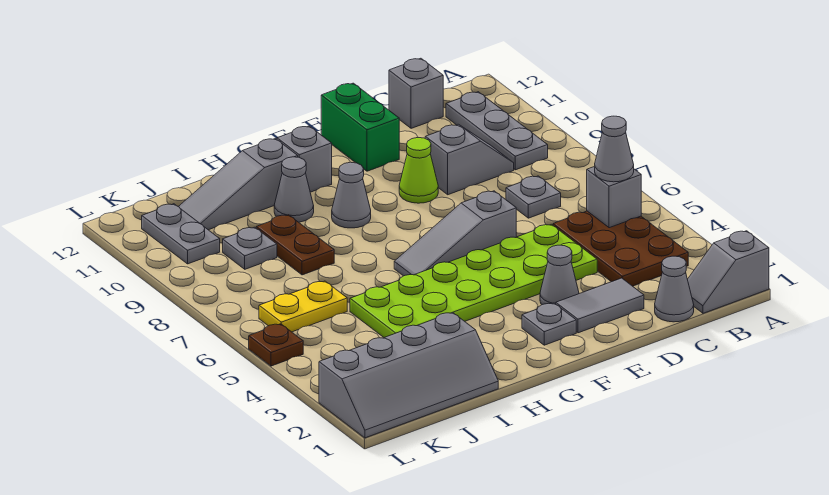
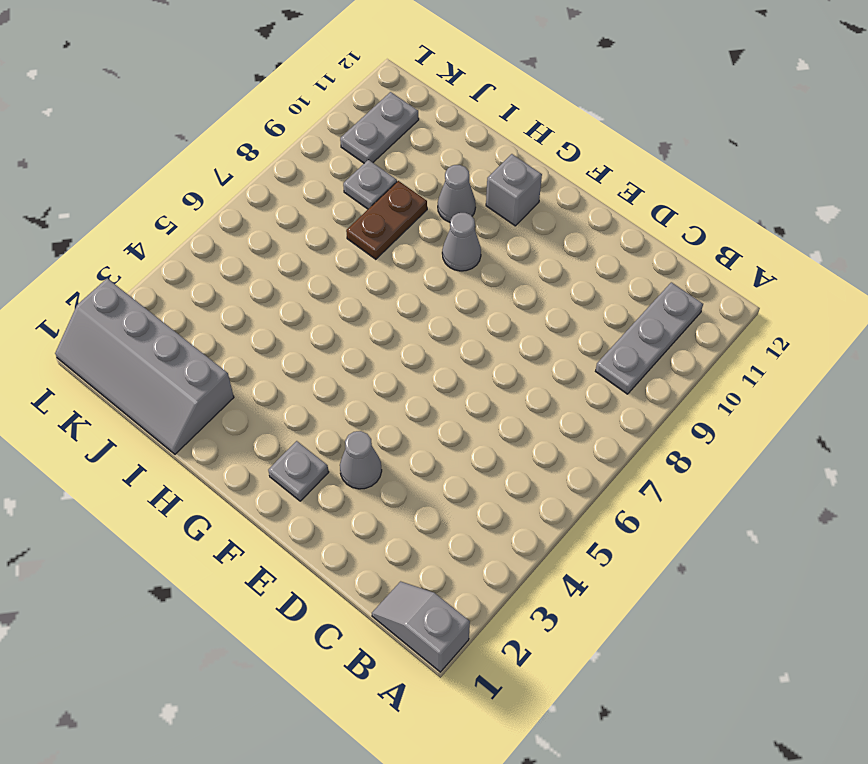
none -> brown 2x3 plate [553,211,688,286]
none -> grey 1x1 cone [655,256,694,322]
none -> grey 1x1 plate [506,176,561,218]

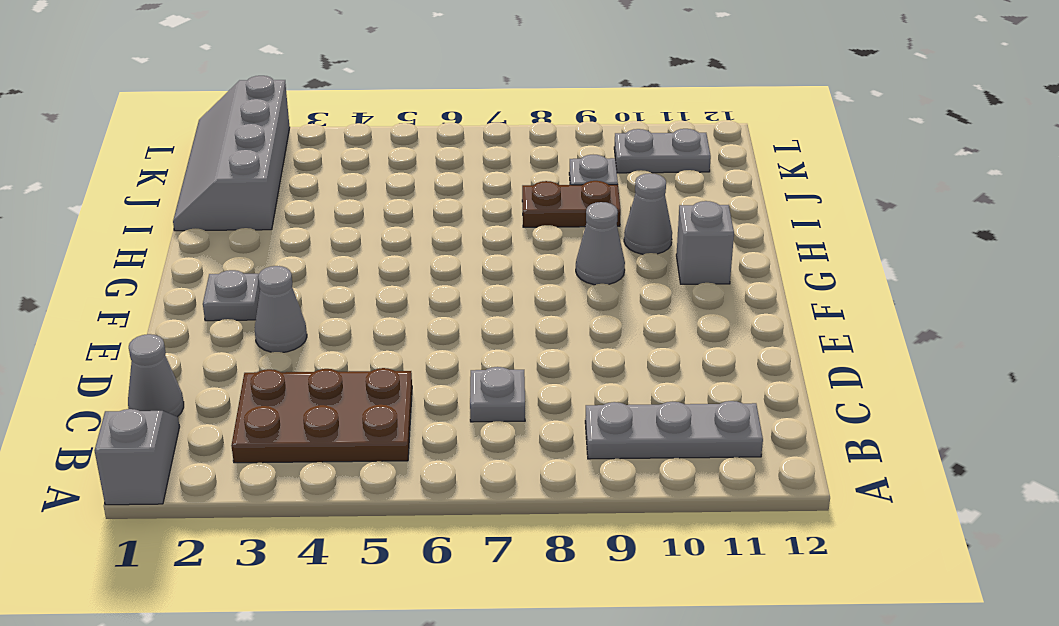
none -> grey 1x2 slope [425,124,514,195]
none -> grey 1x1 brick [389,58,443,128]
none -> grey 1x2 tile [556,278,644,333]

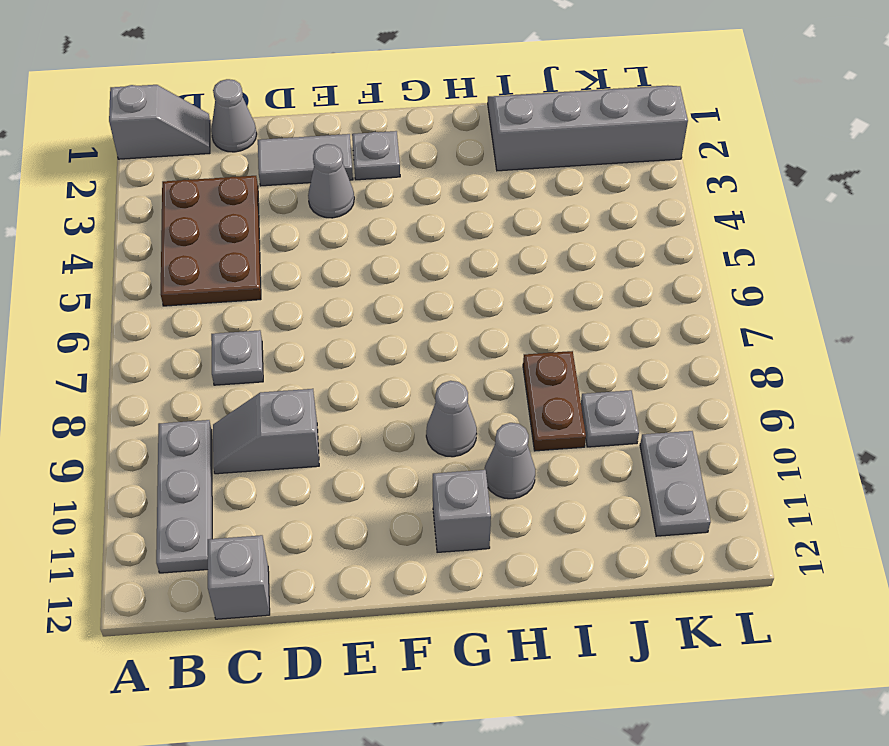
none -> lime 2x6 plate [350,224,597,337]
none -> grey 1x3 slope [394,191,516,276]
none -> lime 1x1 cone [399,138,438,203]

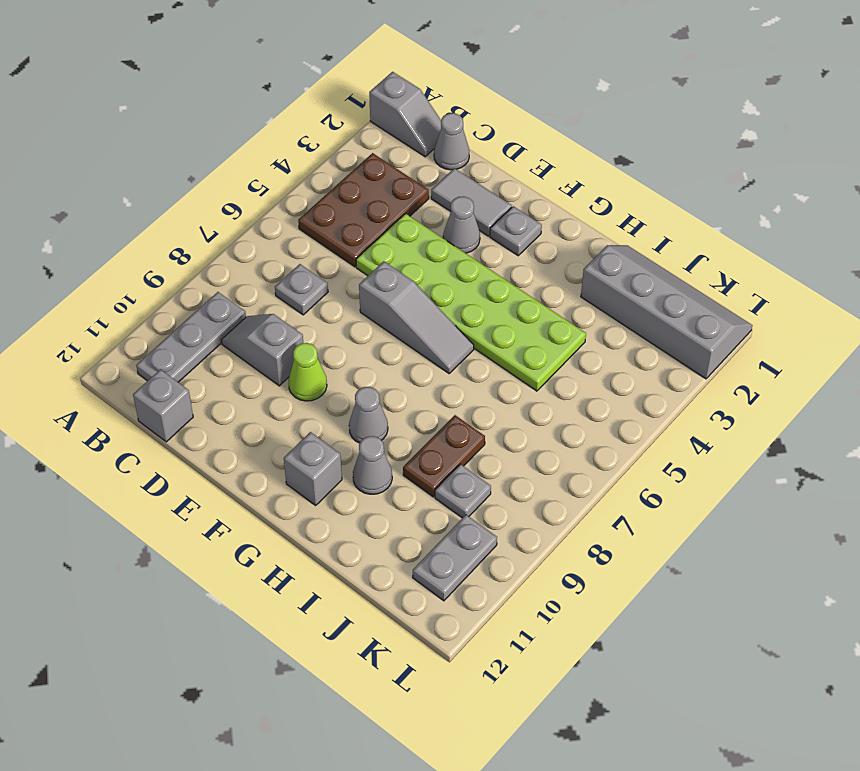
none -> green 1x2 brick [321,83,399,171]
none -> grey 1x3 slope [178,139,298,230]
none -> yellow 1x2 plate [259,281,347,332]

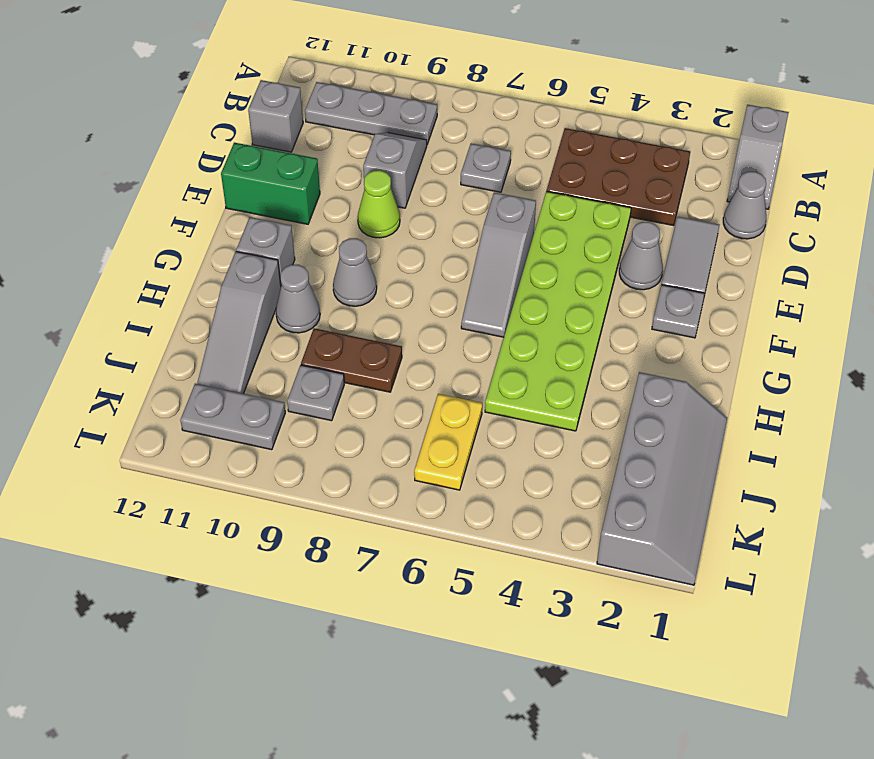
none -> brown 1x1 plate [249,324,303,366]
none -> grey 1x1 brick [587,166,641,228]
none -> grey 1x1 cone [595,116,634,182]

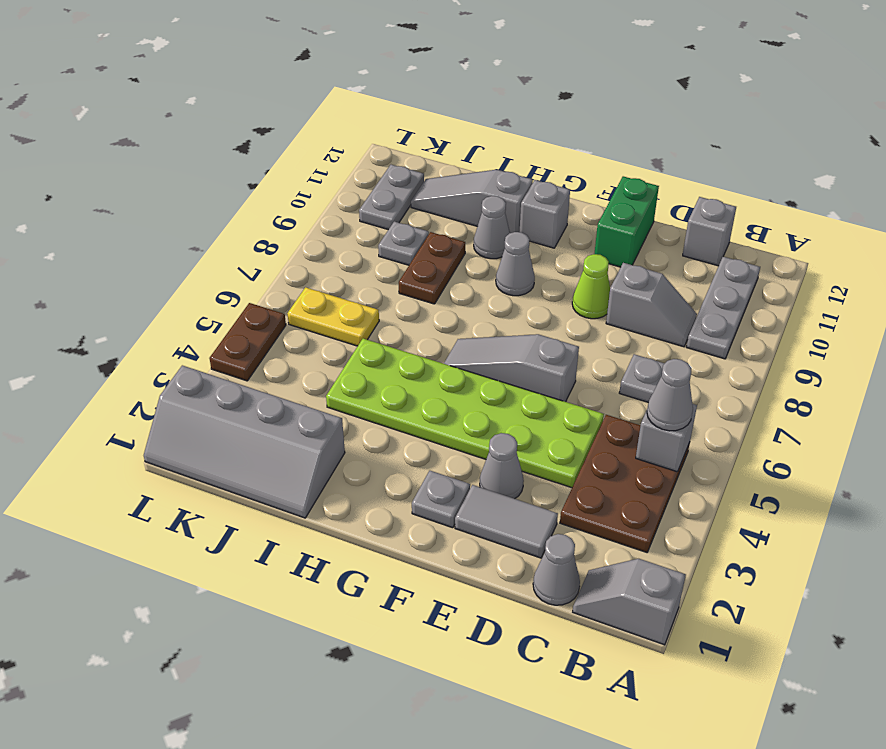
brown 1x2 plate [209,303,286,381] -> brown 1x1 plate [249,324,303,366]

